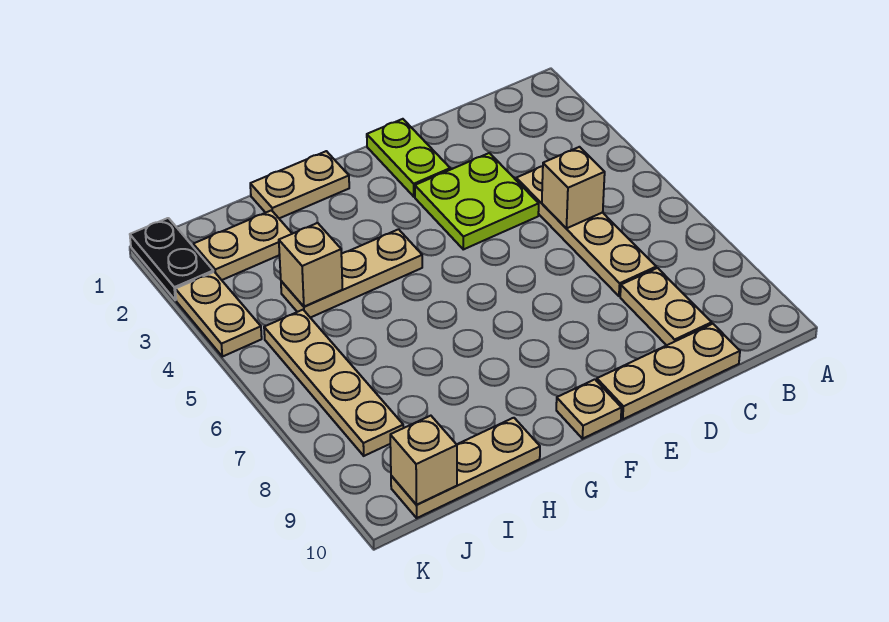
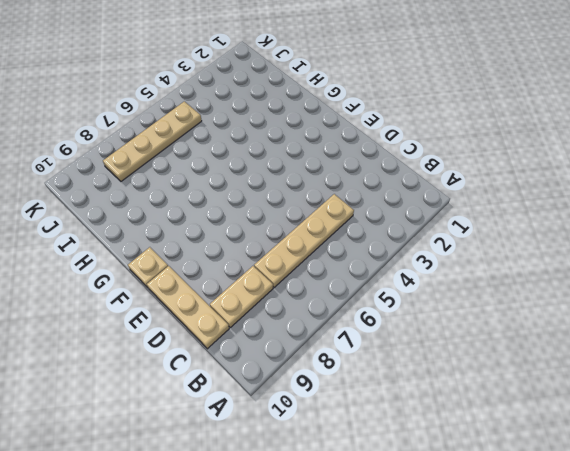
none -> lime 2x2 plate [415,153,539,249]
none -> lime 1x2 plate [367,119,450,197]
none -> tan 1x2 plate [250,151,349,218]

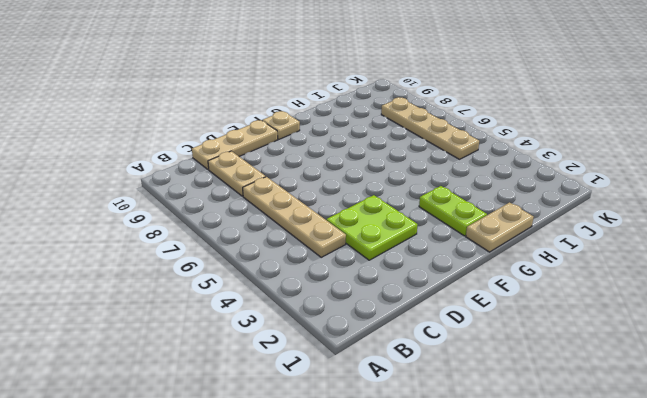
lime 1x2 plate [419,186,487,236] -> lime 1x2 plate moved to [367,119,450,197]
none -> tan 1x3 plate [281,229,422,318]
none -> tan 1x3 plate [391,418,540,518]
none -> tan 1x2 plate [193,210,292,280]

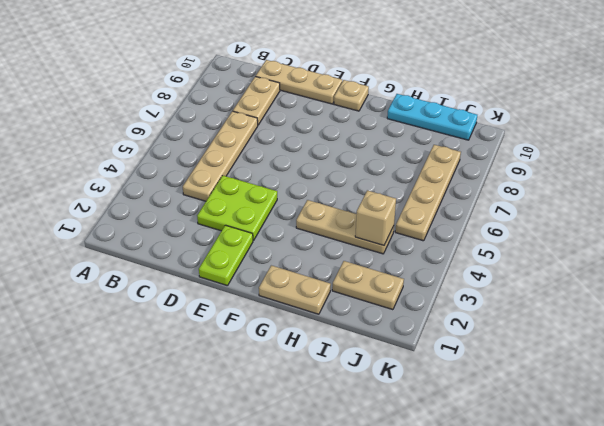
cyan 1x3 plate [387,94,477,140] -> tan 1x3 plate [391,418,540,518]
none -> black 1x2 plate [130,218,213,300]
none -> tan 1x2 plate [175,272,262,357]
none -> tan 1x1 brick [542,147,605,228]

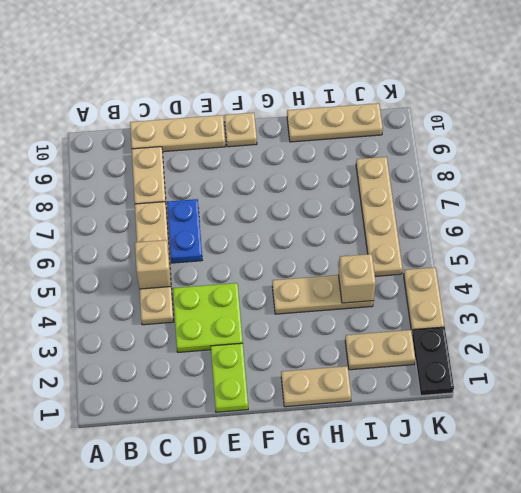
blue 1x2 plate [167,199,202,263] -> none
none -> tan 1x1 brick [390,416,457,505]

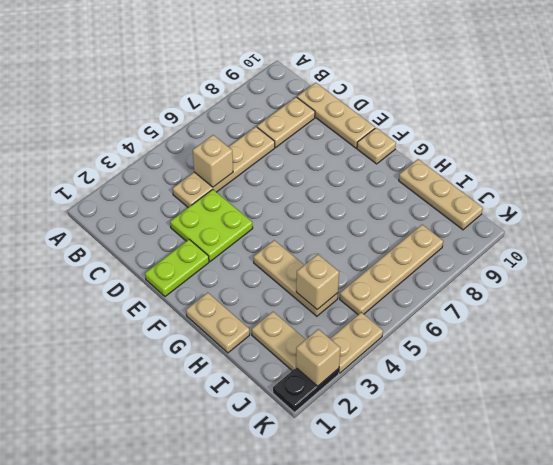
tan 1x1 brick [296,329,340,386] -> tan 1x1 brick moved to [390,416,457,505]

